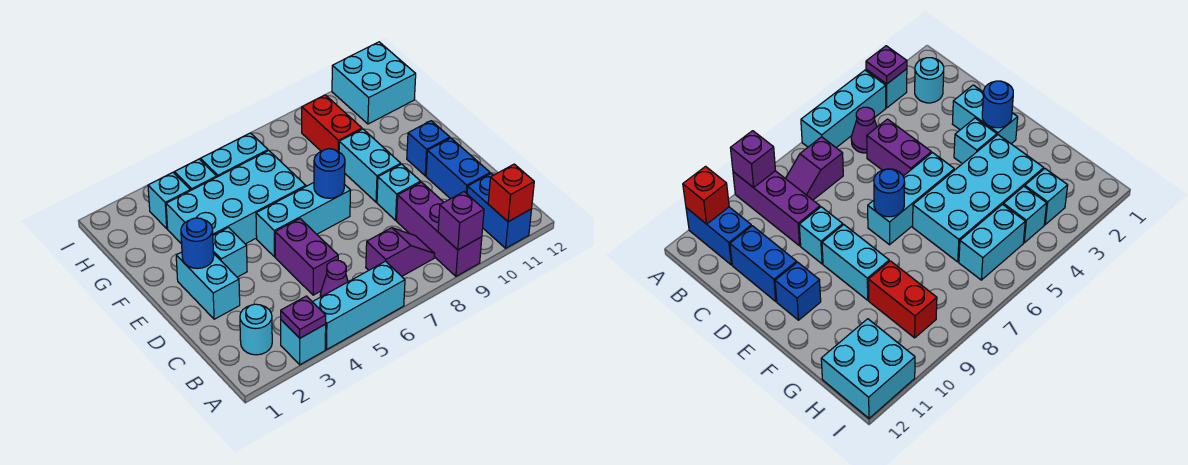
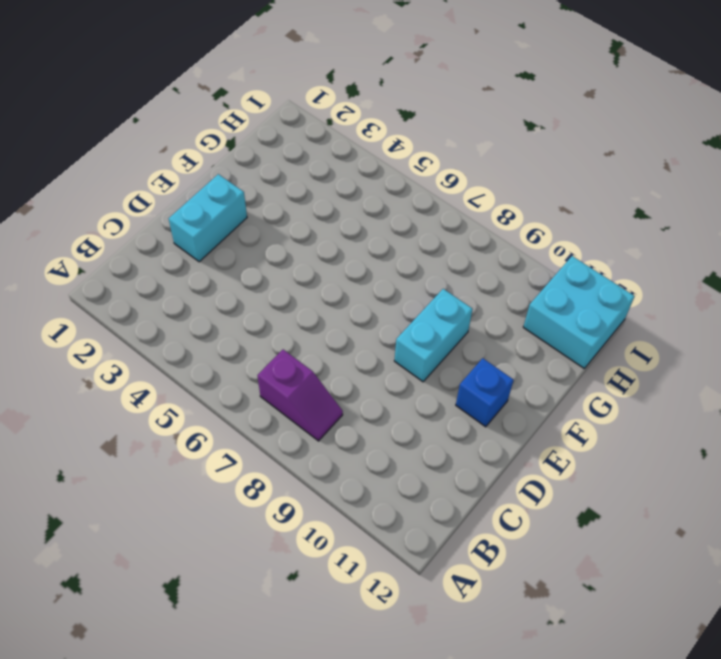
none -> cyan 1x1 brick [281,320,326,365]
none -> cyan 1x3 brick [313,261,405,349]
none -> purple 1x3 brick [397,182,482,276]

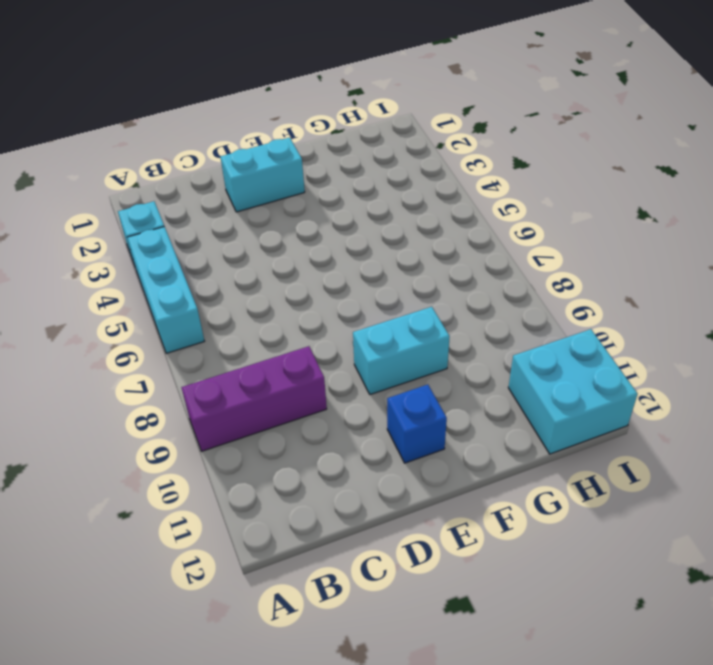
none -> blue 1x2 brick [467,174,532,248]
none -> cyan 1x1 round brick [240,304,272,355]
none -> purple 1x1 cone [320,260,348,297]

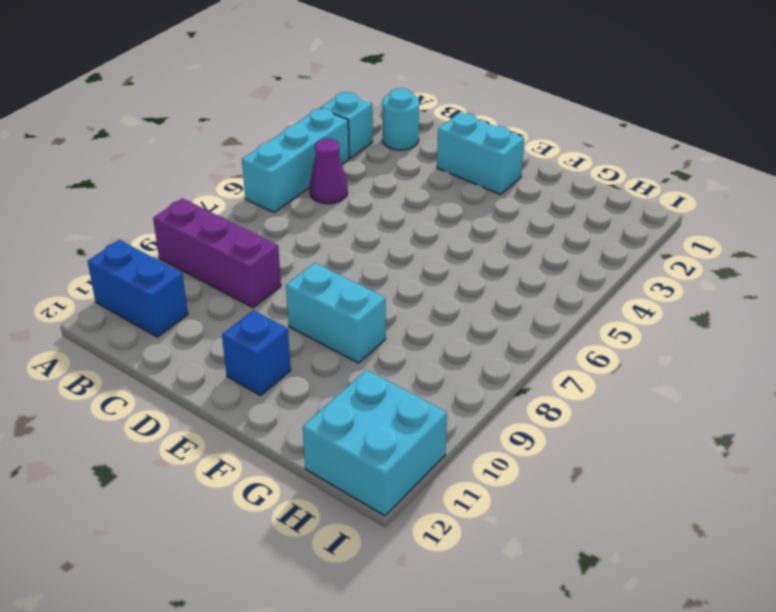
none -> purple 1x2 slope [366,228,435,276]
none -> purple 1x2 brick [275,219,338,295]
none -> blue 1x2 brick [426,138,490,199]

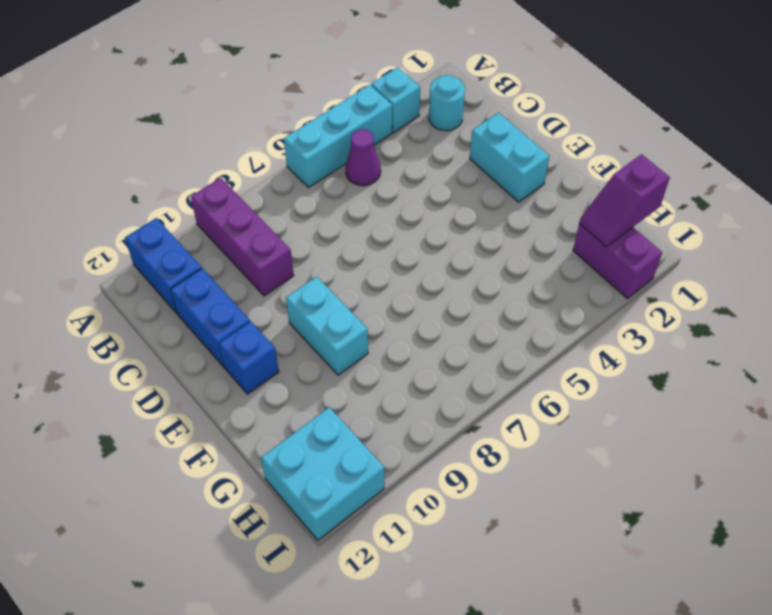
purple 1x2 slope [579,154,670,247] -> purple 1x2 slope moved to [366,228,435,276]
purple 1x2 brick [573,224,662,299] -> purple 1x2 brick moved to [275,219,338,295]
none -> cyan 1x1 brick [377,164,421,220]
none -> cyan 1x1 brick [213,228,247,277]
none -> cyan 1x3 brick [256,183,351,257]

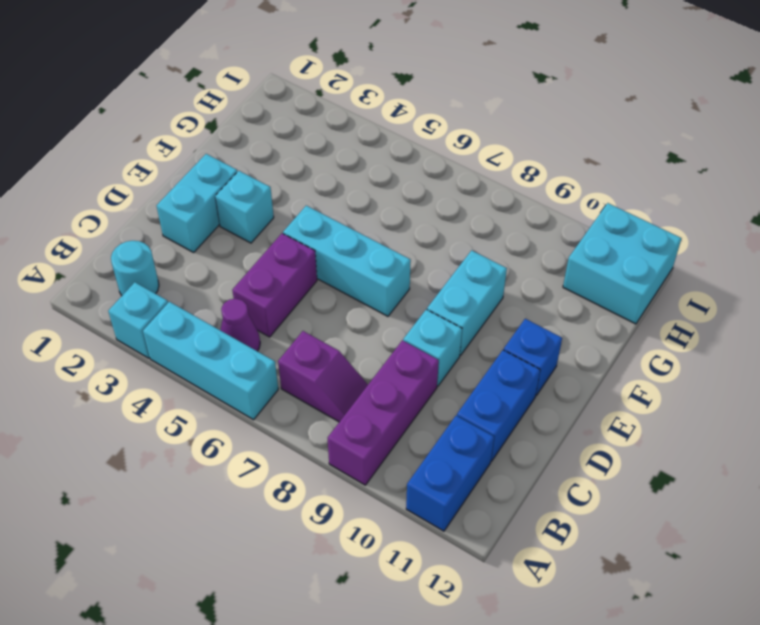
none -> cyan 2x4 brick [166,151,306,244]
none -> red 1x2 brick [302,95,362,152]
none -> cyan 1x1 brick [148,172,190,229]

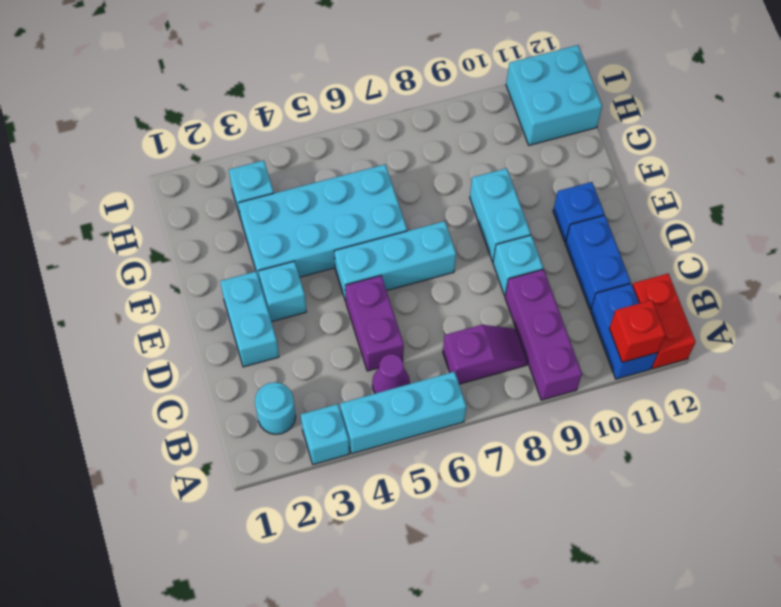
red 1x2 brick [632,274,696,369] -> red 1x2 brick moved to [302,95,362,152]
none -> cyan 1x1 brick [174,159,217,191]
none -> cyan 1x2 brick [201,133,268,177]
none -> purple 1x1 plate [281,296,326,338]

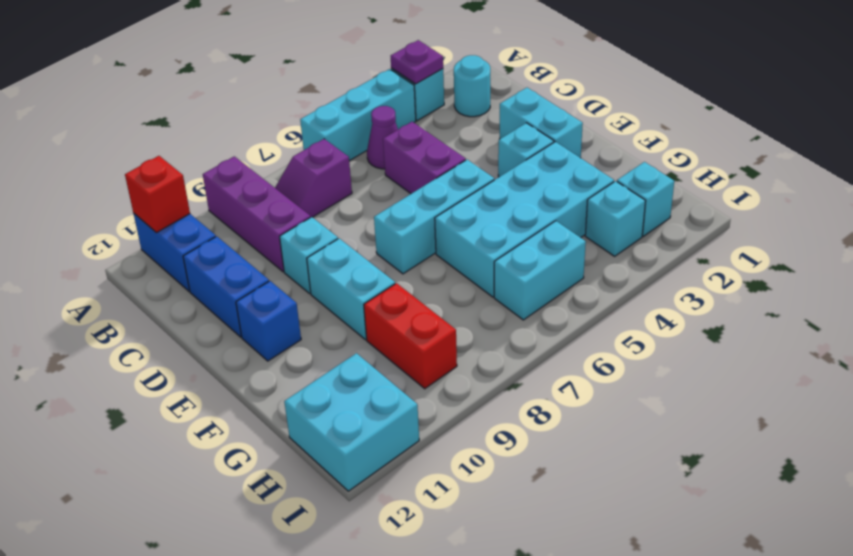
cyan 1x1 brick [617,162,674,236] -> cyan 1x1 brick moved to [174,159,217,191]
none -> purple 1x1 brick [438,192,484,250]
none -> blue 1x1 round brick [181,218,214,269]
none -> blue 1x1 round brick [314,149,345,198]

